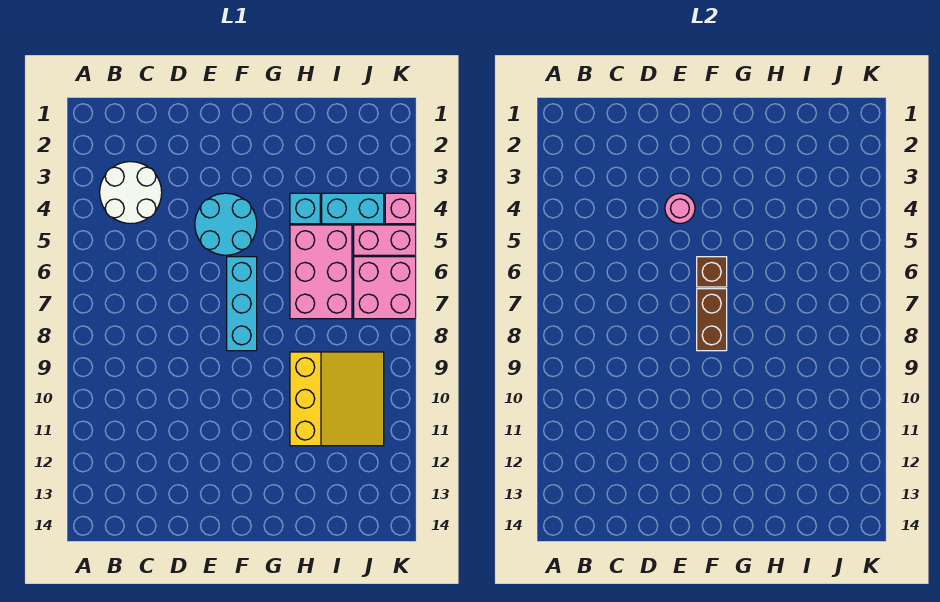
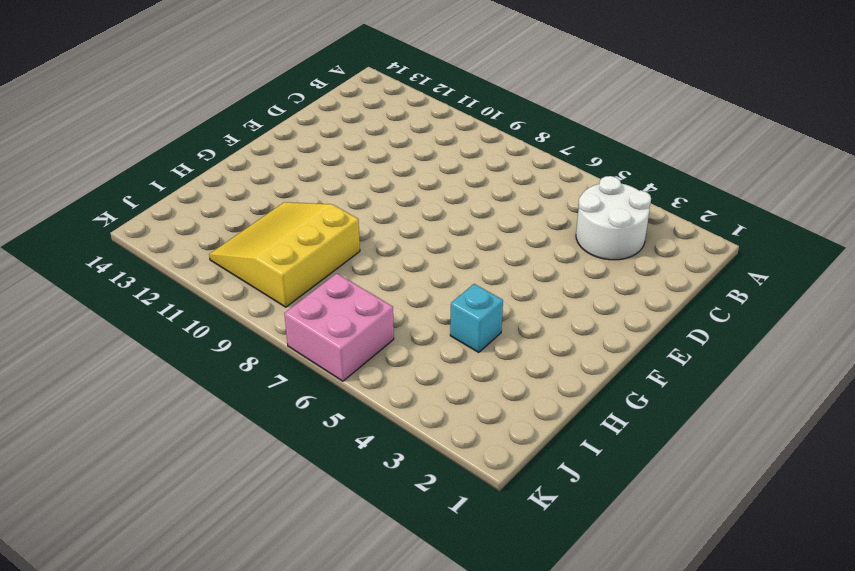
yellow 3x3 slope [209,202,360,307] -> yellow 3x3 slope turned to [290,352,384,446]
none -> cyan 2x2 round brick [195,193,257,255]
none -> cyan 1x3 brick [227,257,257,351]
none -> pink 2x3 brick [290,225,352,319]

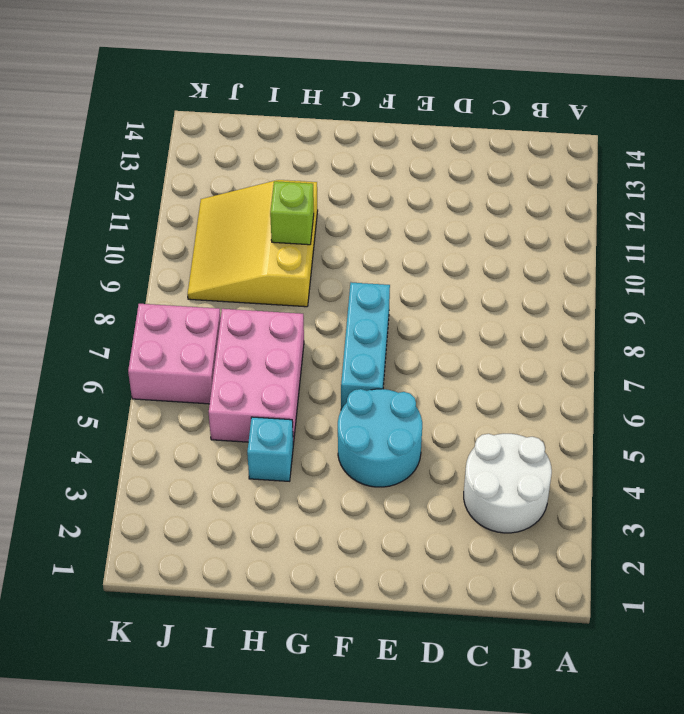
lime 1x1 brick [270,181,314,245] -> none
none -> cyan 1x2 brick [322,193,384,224]
none -> pink 1x2 brick [354,225,416,255]
none -> pink 1x1 brick [385,193,416,224]

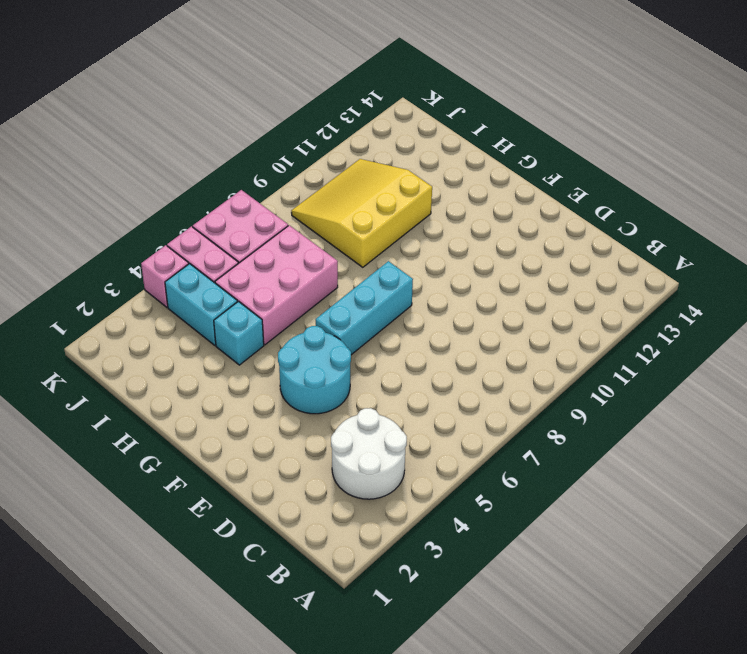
none -> pink 1x1 round brick [665,193,695,223]
none -> brown 1x1 brick [697,257,727,287]
none -> brown 1x2 brick [697,289,727,351]

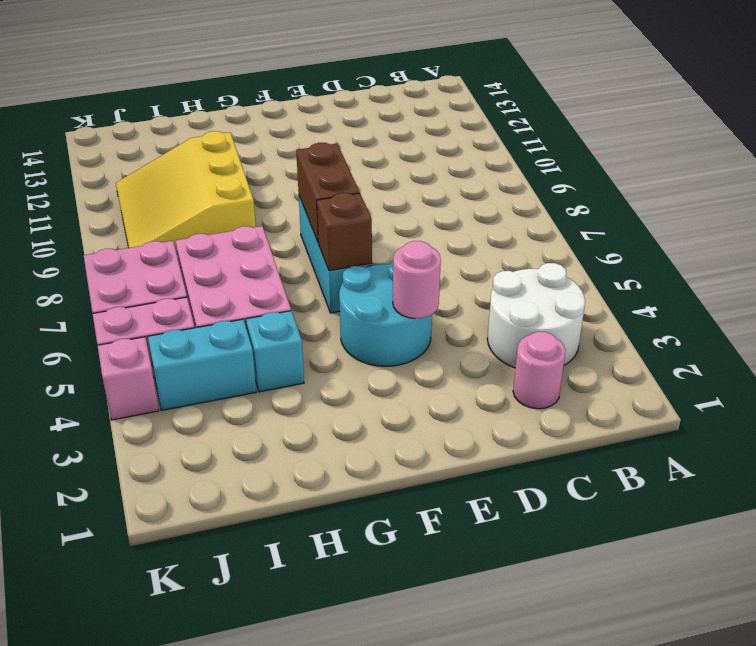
pink 1x1 round brick [513,332,566,409] -> none

